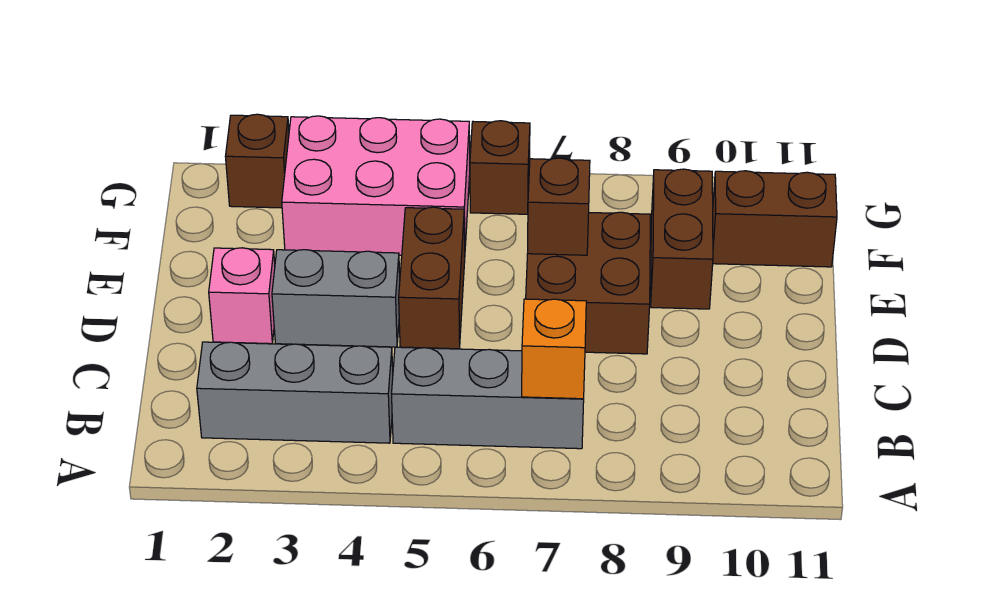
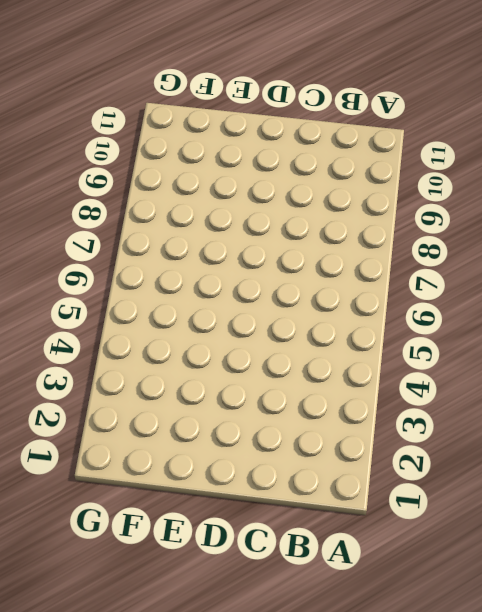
none -> grey 1x3 brick [197,342,393,443]
none -> grey 1x3 brick [392,347,584,449]
none -> pink 1x1 brick [209,248,275,344]

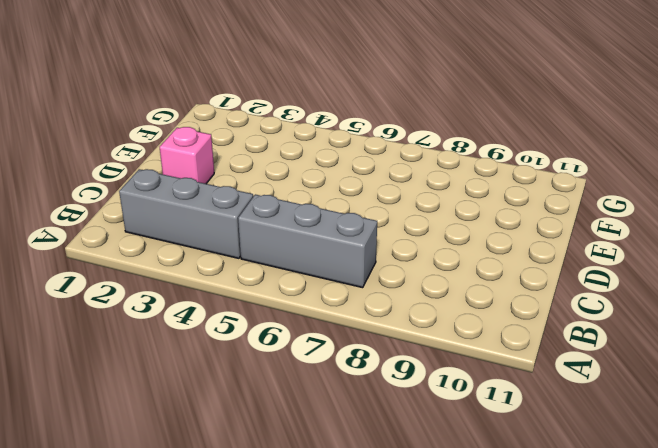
none -> grey 1x2 brick [272,250,400,347]
none -> brown 1x2 brick [399,207,465,349]
none -> brown 2x2 brick [526,212,650,354]

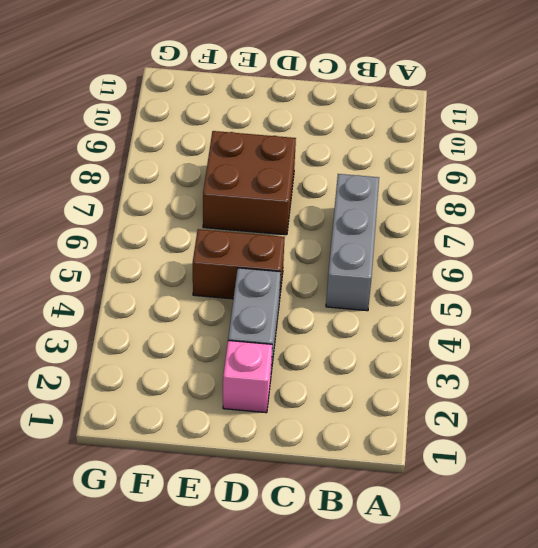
none -> grey 1x3 brick [197,342,393,443]
none -> brown 1x2 brick [651,169,713,309]
none -> pink 2x3 brick [282,116,470,255]

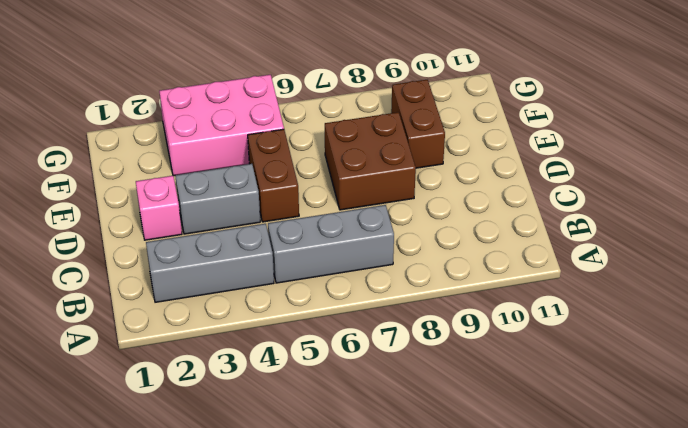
none -> brown 1x2 brick [713,171,837,267]
none -> brown 1x1 brick [225,114,289,208]
none -> brown 1x1 brick [470,121,530,214]

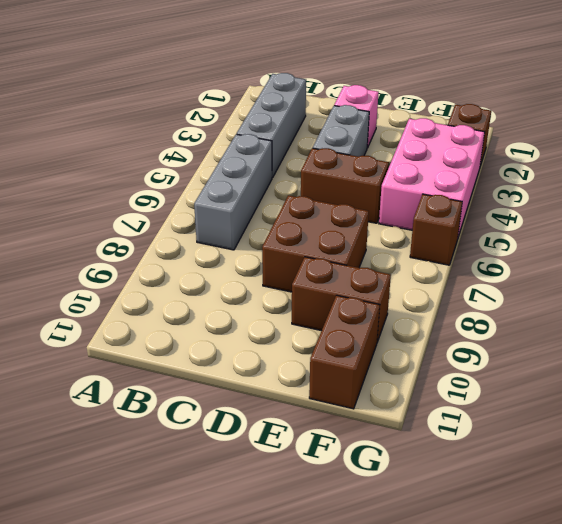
none -> orange 1x1 brick [522,299,586,399]
none -> brown 1x1 brick [528,158,590,255]

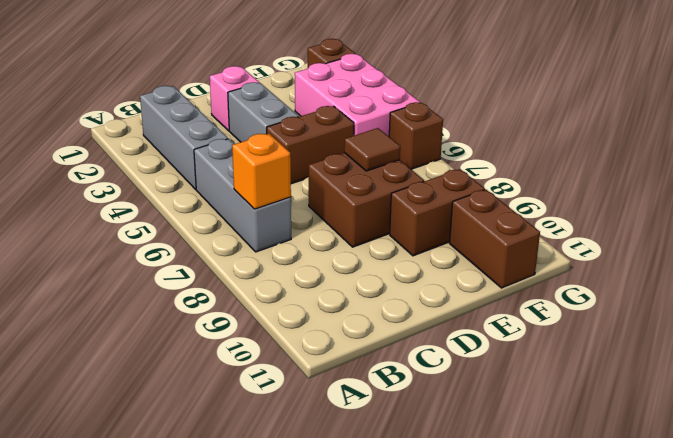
brown 1x1 tile [344,128,400,171] -> brown 1x1 brick [528,158,590,255]

